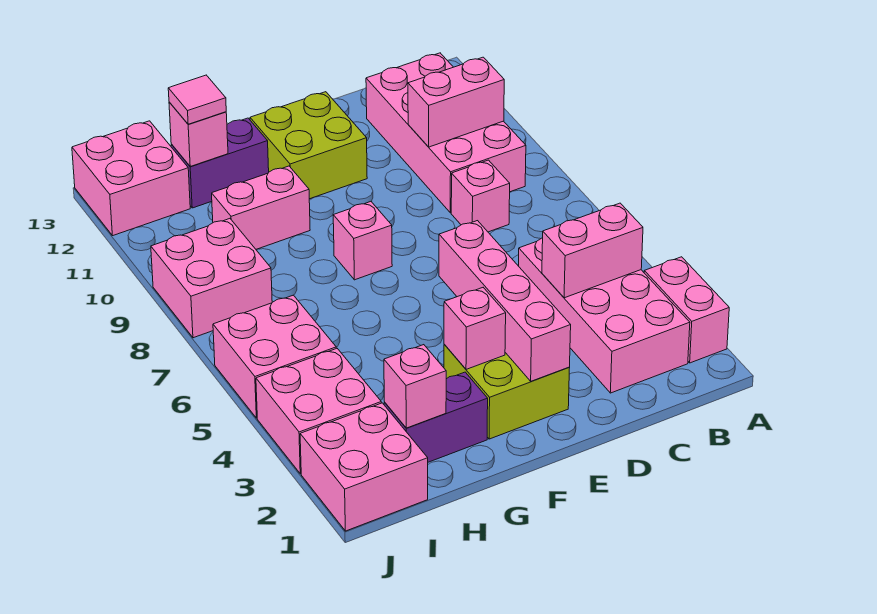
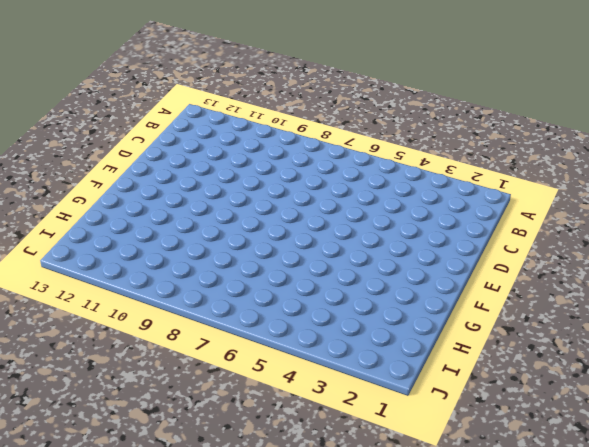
none -> pink 1x2 brick [644,257,729,363]
none -> pink 2x4 brick [519,238,690,393]
none -> pink 2x4 brick [366,53,526,213]

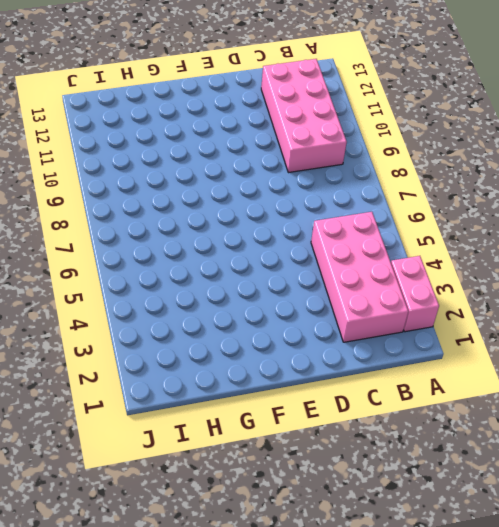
none -> pink 1x1 brick [451,160,510,232]
none -> lime 2x2 brick [444,345,569,439]
none -> lime 2x2 brick [250,92,367,199]

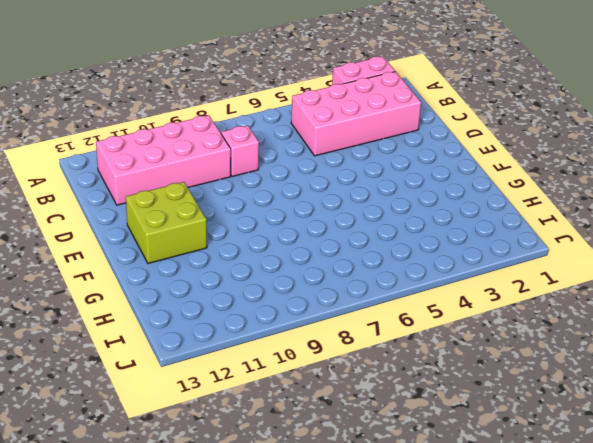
none -> lime 2x2 brick [444,345,569,439]
none -> pink 1x1 brick [333,202,392,280]
none -> purple 1x2 brick [384,372,488,462]

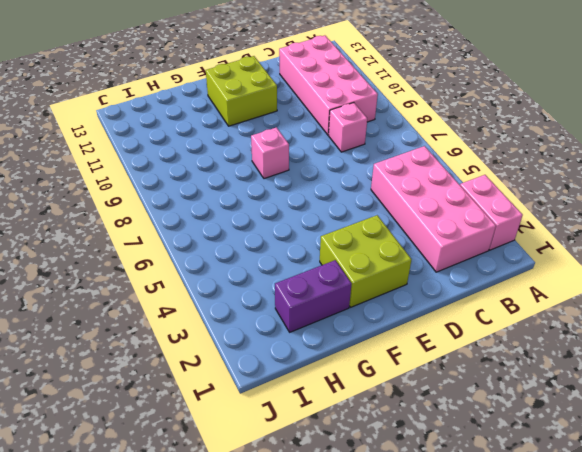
none -> pink 1x2 brick [212,166,310,249]
none -> purple 1x2 brick [171,118,269,208]
none -> pink 2x2 brick [300,403,428,531]

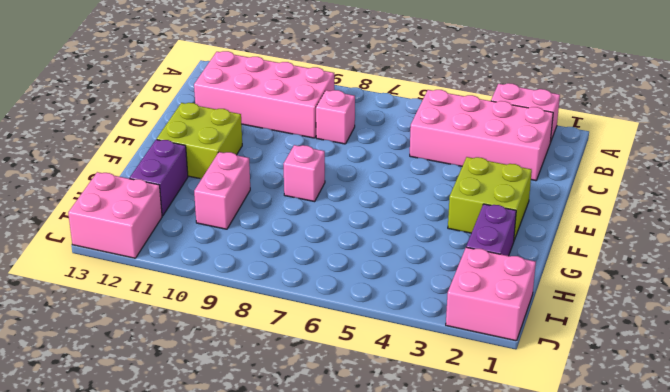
none -> pink 2x2 brick [256,348,381,474]
none -> pink 2x2 brick [213,295,336,418]
none -> pink 2x2 brick [151,219,272,338]

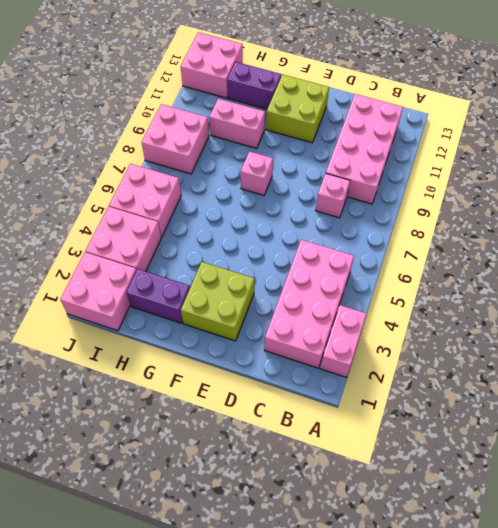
none -> pink 1x2 brick [542,203,643,298]
none -> pink 1x2 brick [408,57,504,147]
none -> pink 1x4 brick [439,221,571,381]

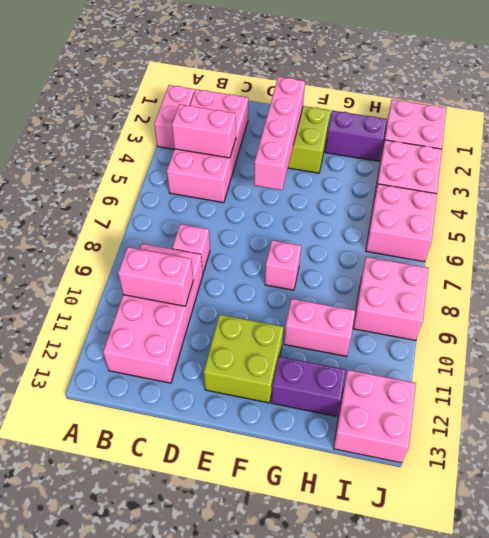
none -> pink 1x1 brick [444,288,506,369]
none -> pink 1x1 brick [384,345,446,428]
none -> pink 1x1 brick [169,102,228,166]

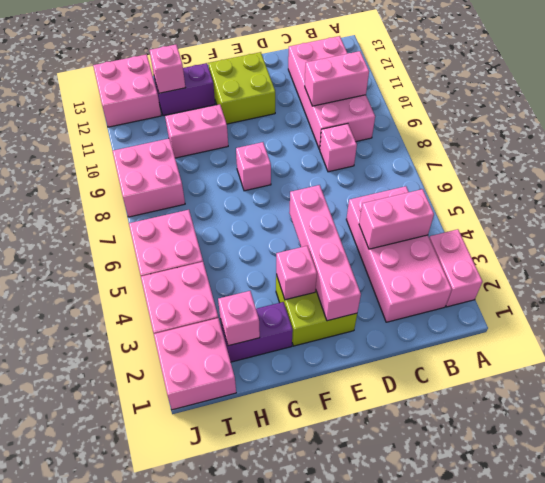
none -> pink 1x1 tile [168,75,226,124]

